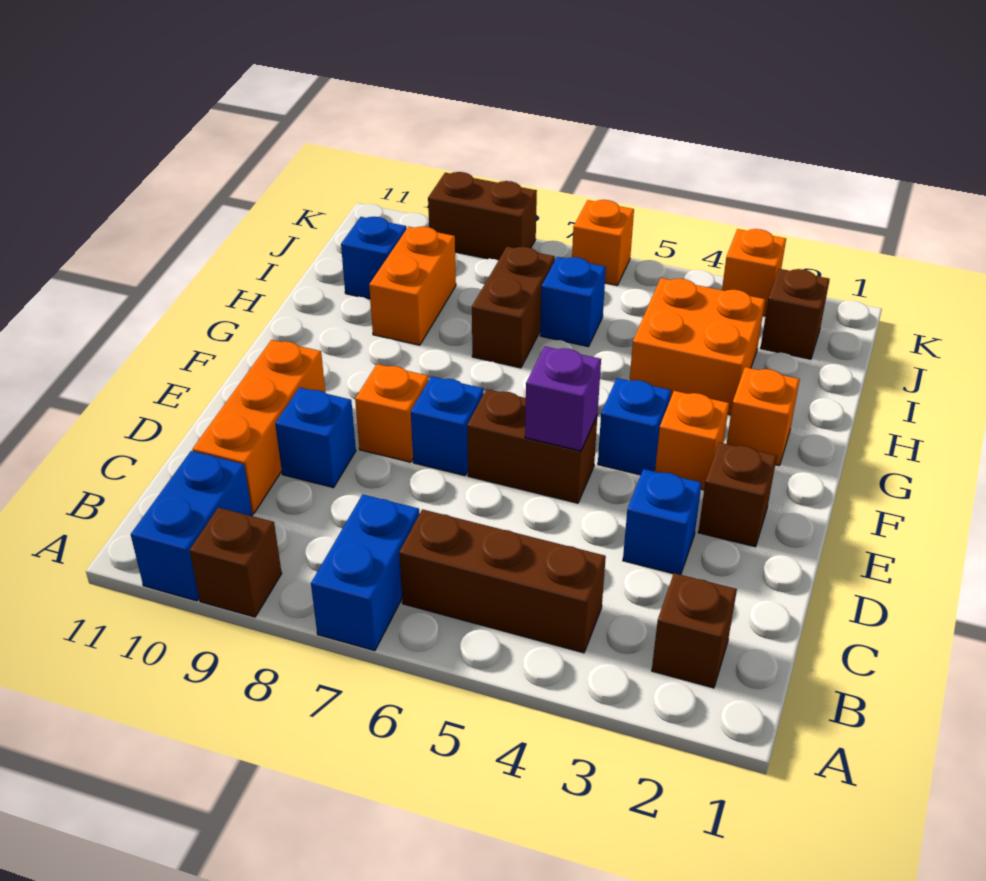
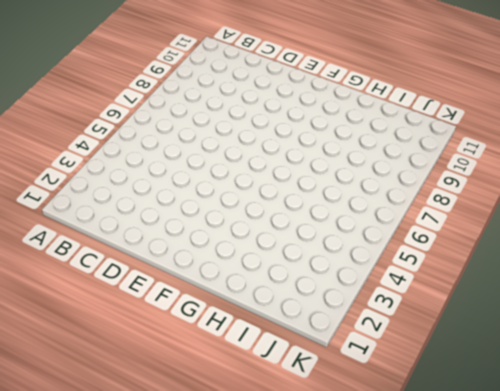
none -> blue 1x2 brick [311,494,420,651]
none -> brown 1x1 brick [189,507,282,617]
none -> blue 1x2 brick [131,451,252,601]

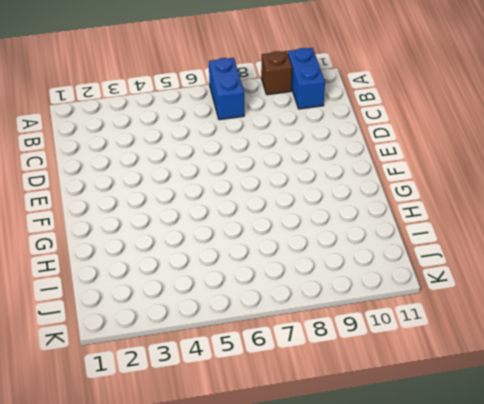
none -> brown 1x1 brick [652,573,737,688]
none -> brown 1x3 brick [399,509,606,653]
none -> orange 1x3 brick [192,340,325,514]

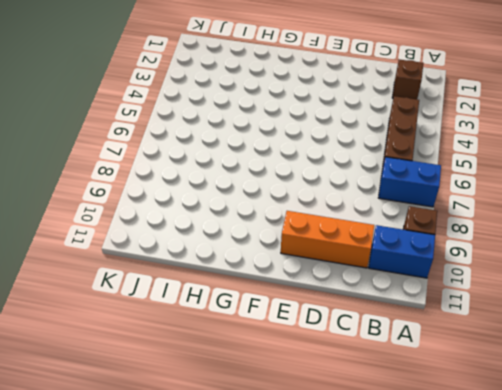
none -> blue 1x1 brick [623,469,702,575]
none -> blue 1x1 brick [275,388,356,488]
none -> brown 1x1 brick [698,442,777,547]

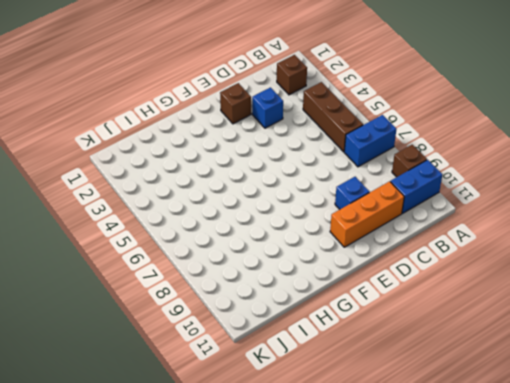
none -> brown 1x2 brick [467,389,597,503]
none -> blue 1x1 brick [411,376,484,476]
none -> orange 1x1 brick [355,364,429,462]

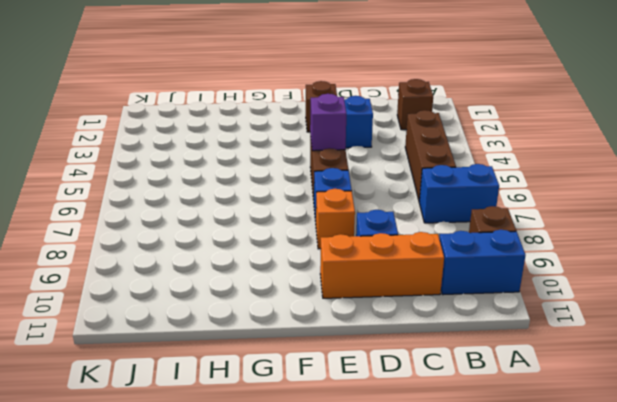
none -> orange 1x1 brick [655,391,729,490]
none -> blue 1x1 brick [598,378,671,475]
none -> orange 1x1 brick [727,367,800,466]

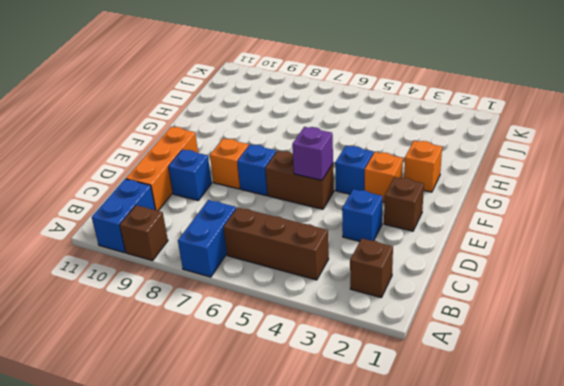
none -> orange 2x2 brick [630,278,765,415]
none -> brown 1x2 brick [472,247,555,368]
none -> orange 1x2 brick [369,226,456,345]

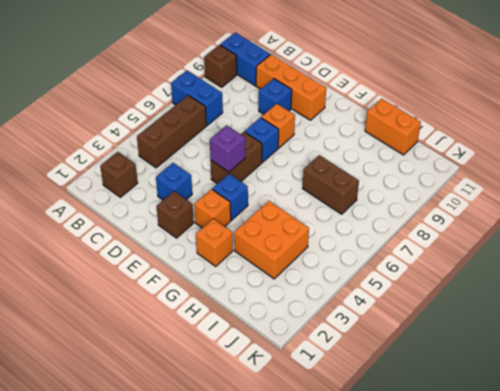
orange 1x2 brick [365,98,421,155] -> orange 1x2 brick moved to [369,226,456,345]
none -> blue 1x1 brick [540,257,606,347]
none -> blue 1x1 brick [341,217,406,299]
none -> brown 1x1 brick [761,269,830,359]

